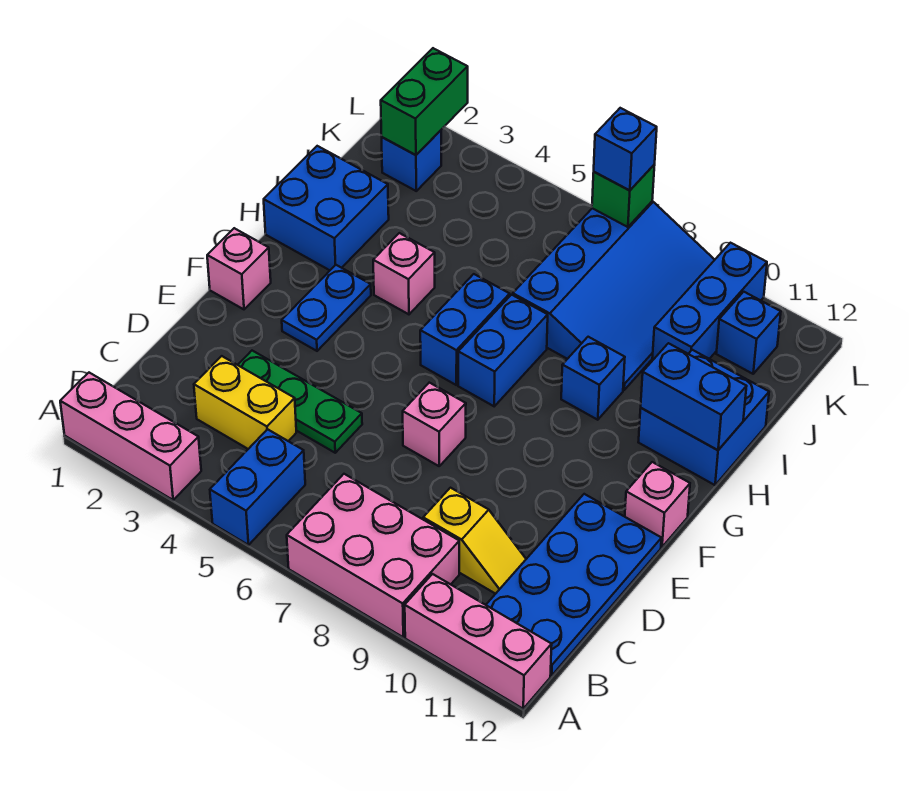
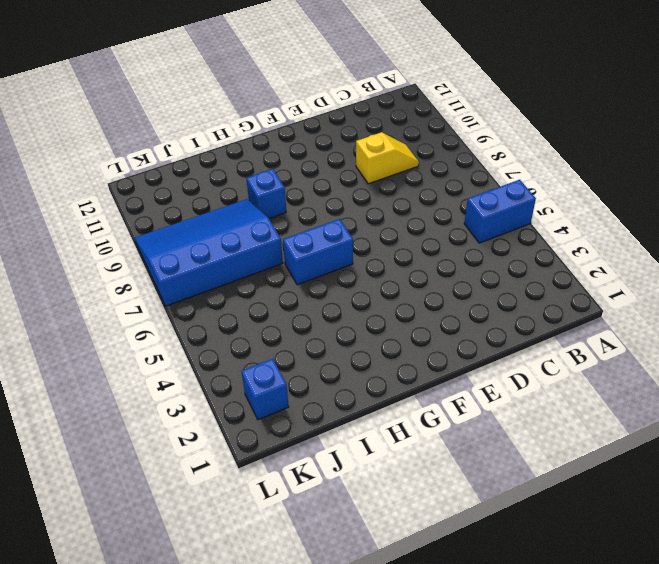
yellow 1x2 slope [356,132,419,184] -> yellow 1x2 slope turned to [423,488,526,594]
none -> pink 1x3 brick [60,373,201,500]
none -> pink 2x3 brick [287,474,459,637]
none -> pink 1x3 brick [405,574,552,709]

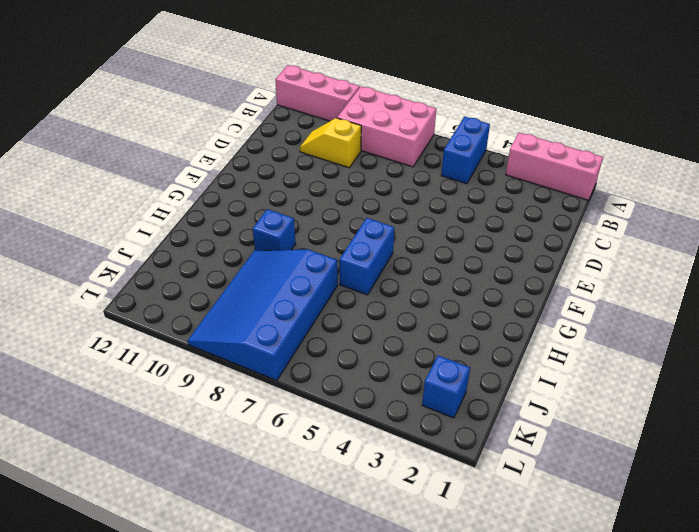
none -> blue 2x4 plate [486,494,661,676]
none -> yellow 1x2 brick [194,356,296,449]
none -> green 1x3 plate [238,351,362,453]

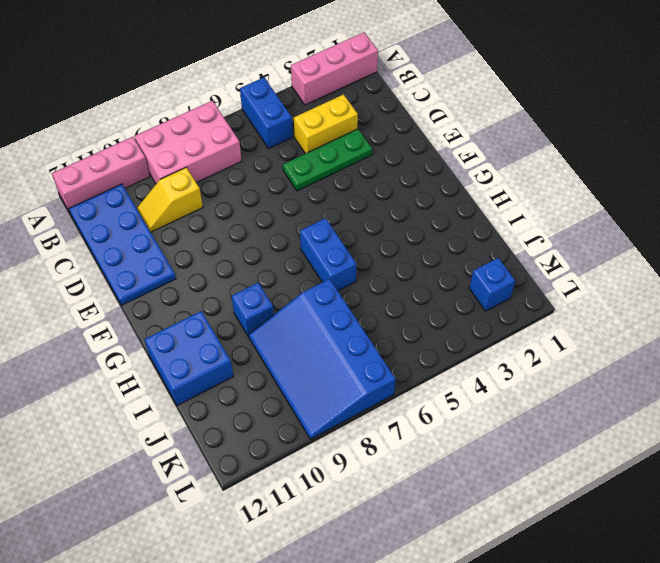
none -> pink 1x1 brick [403,383,466,466]
none -> pink 1x1 brick [207,228,271,309]
none -> blue 1x2 plate [282,265,371,351]

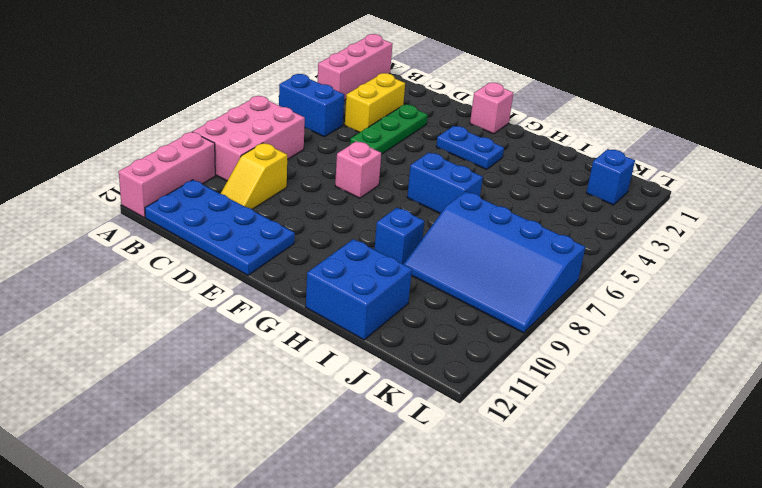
none -> pink 1x1 brick [625,462,690,547]
none -> blue 1x2 brick [458,295,548,406]
none -> blue 2x2 brick [264,146,389,270]

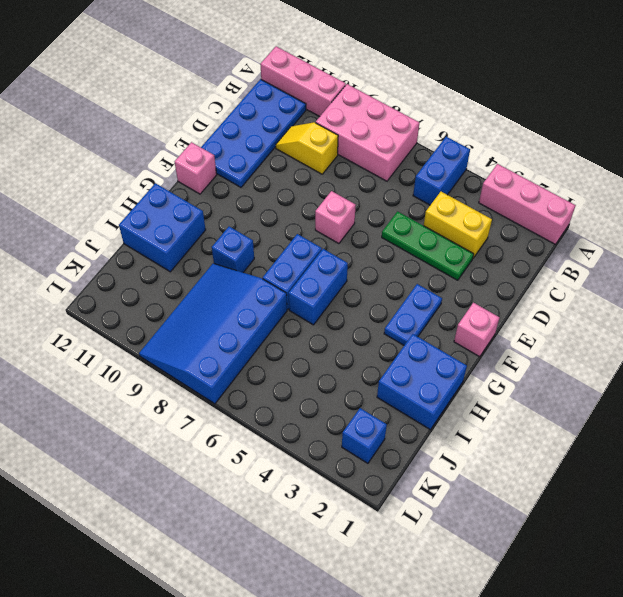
none -> pink 1x1 brick [373,233,435,314]
none -> blue 1x3 brick [652,243,767,361]
none -> blue 1x1 brick [716,292,781,374]

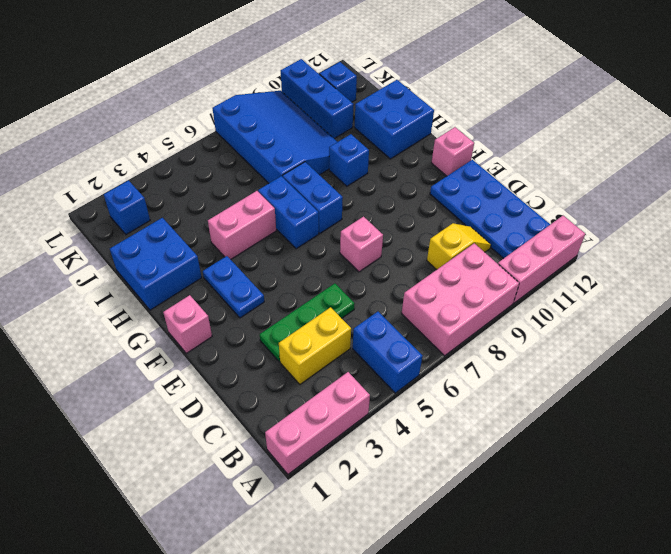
pink 1x2 brick [208,191,276,259] -> pink 1x1 brick [373,233,435,314]
none -> blue 1x2 brick [641,343,747,450]
none -> green 1x2 brick [381,48,468,155]
none -> green 1x1 brick [592,165,655,227]

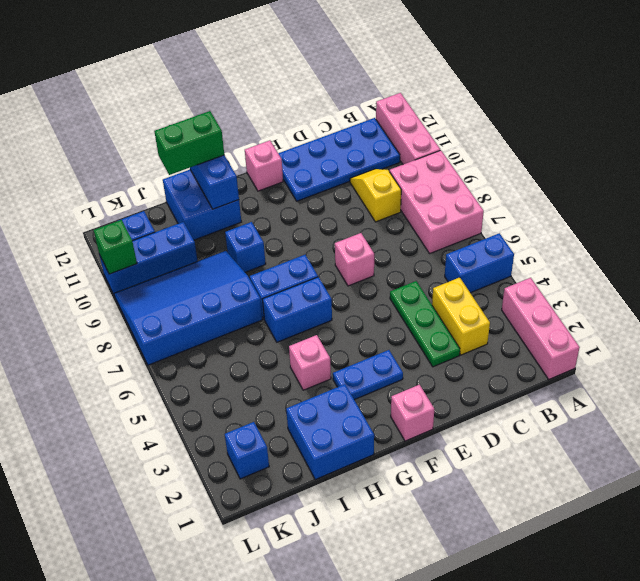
green 1x2 brick [154,111,224,175] -> green 1x2 brick moved to [381,48,468,155]
green 1x1 brick [94,220,137,274] -> green 1x1 brick moved to [592,165,655,227]
none -> blue 1x1 brick [594,108,657,191]

